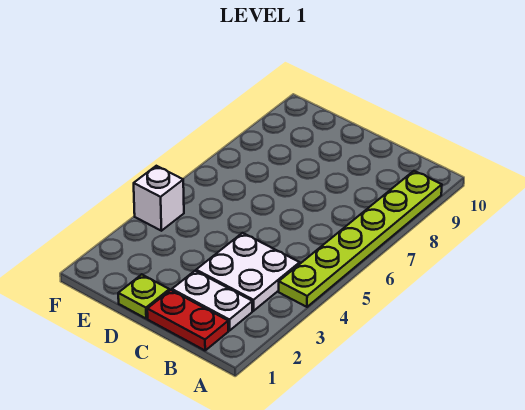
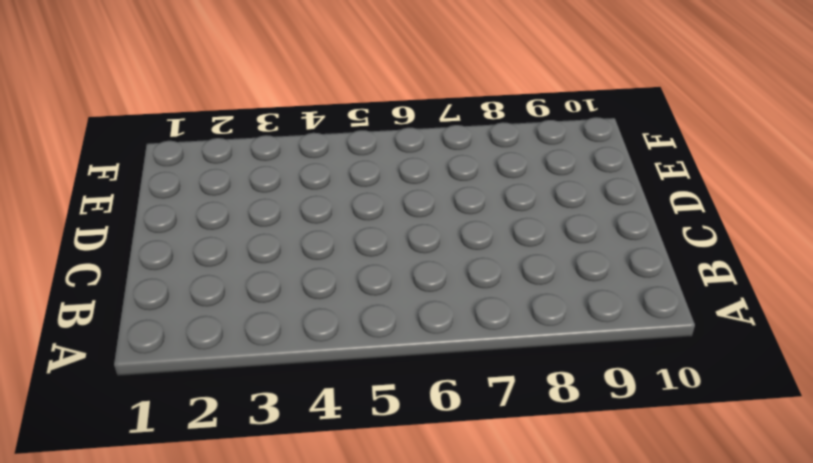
none -> lime 1x6 plate [279,171,442,307]
none -> red 1x2 plate [147,290,228,350]

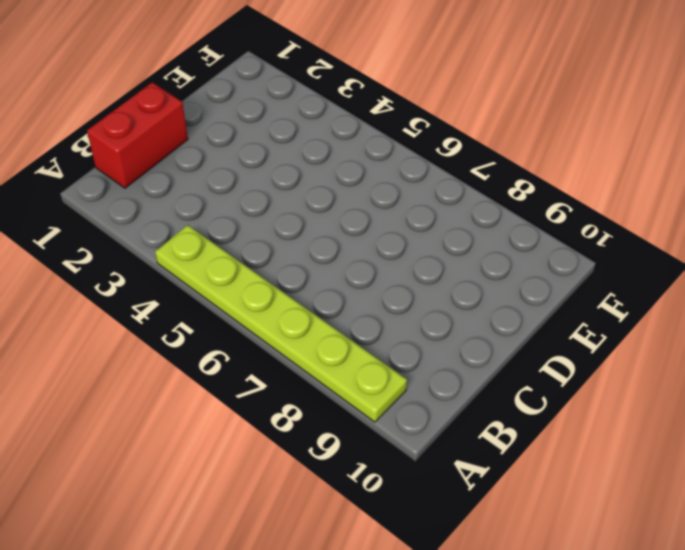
red 1x2 brick [87,82,188,188] -> red 1x2 plate [147,290,228,350]
none -> white 1x2 plate [172,271,252,331]
none -> white 2x2 plate [196,233,300,311]

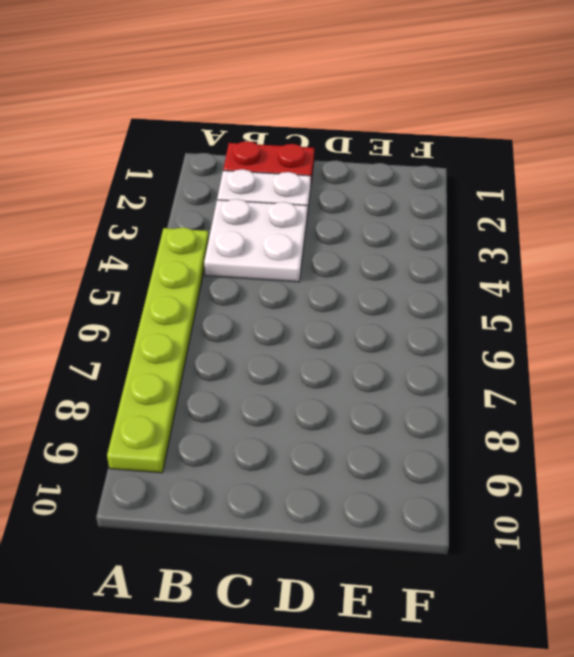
none -> lime 1x1 plate [118,274,169,318]
none -> white 1x1 brick [134,166,184,231]

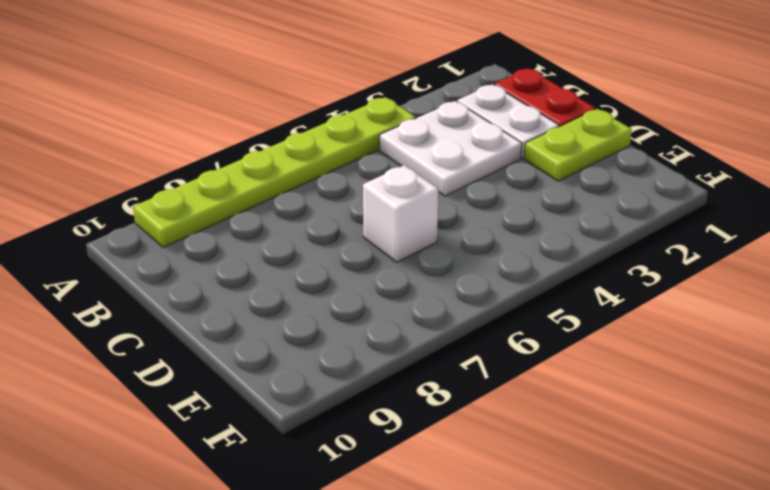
lime 1x2 plate [524,109,632,181] -> lime 1x1 plate [118,274,169,318]
white 1x1 brick [363,165,438,262] -> white 1x1 brick moved to [134,166,184,231]

